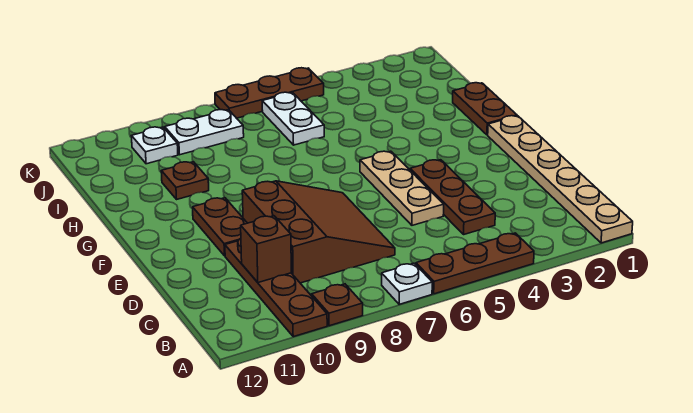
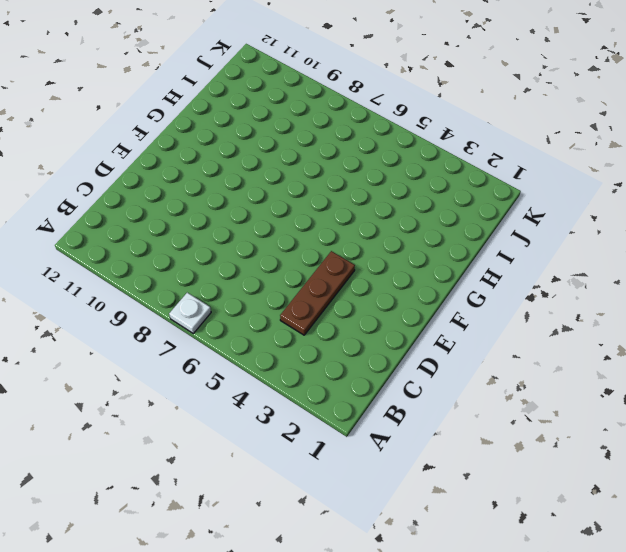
none -> tan 1x6 plate [488,116,633,243]
none -> brown 1x3 plate [416,233,534,294]
none -> brown 1x1 plate [312,284,363,326]

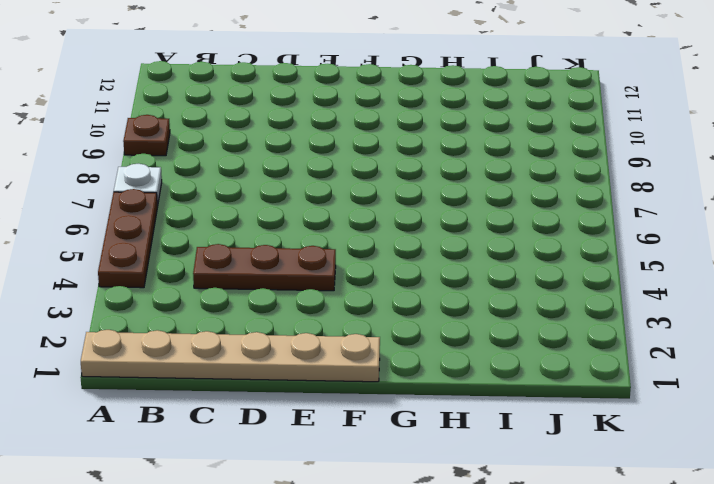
none -> brown 1x4 plate [225,238,327,337]
none -> brown 3x3 slope [242,181,395,283]
none -> tan 1x3 plate [360,151,444,225]

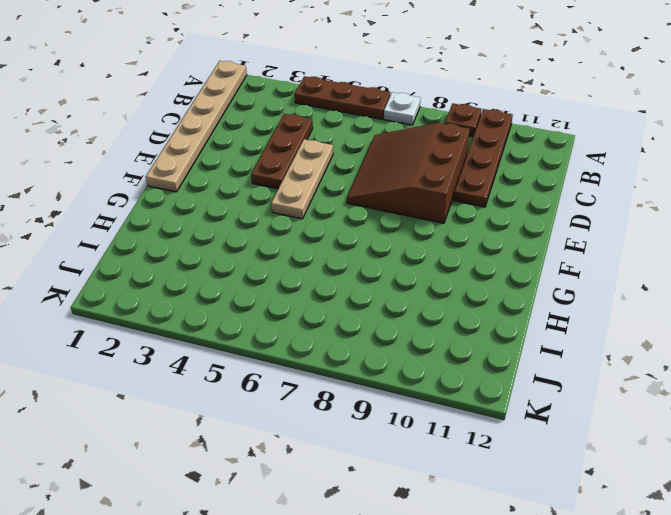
none -> brown 1x2 plate [193,198,247,256]
none -> brown 1x2 plate [453,83,517,135]
none -> brown 1x1 plate [161,162,209,199]

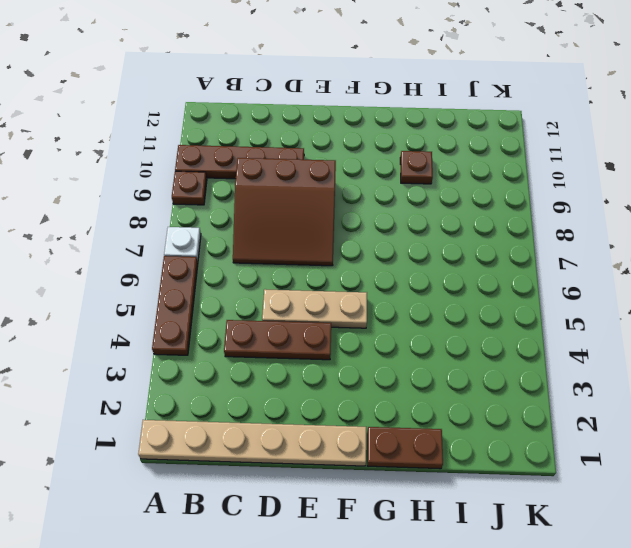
none -> brown 1x2 plate [193,198,247,256]
none -> white 1x2 plate [262,92,324,145]
none -> white 1x2 plate [165,110,244,155]

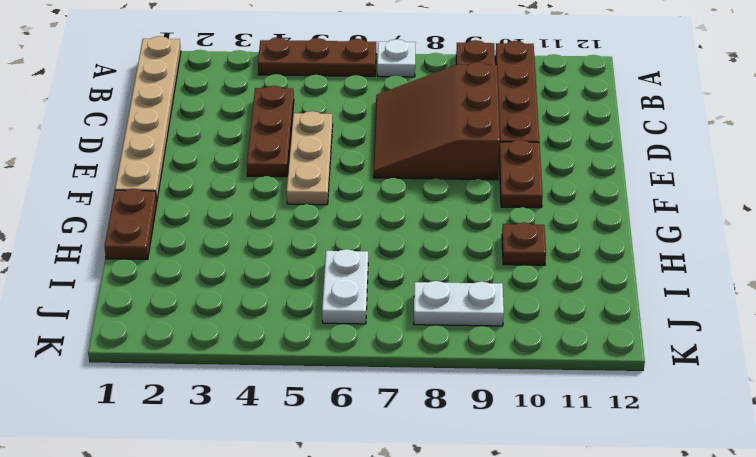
none -> white 1x1 plate [132,127,178,164]
none -> brown 1x3 plate [215,68,324,118]
none -> brown 1x1 brick [241,216,291,283]

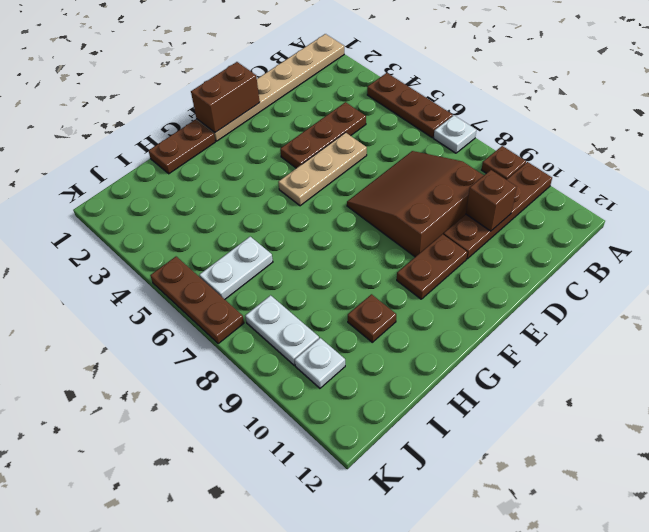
brown 1x2 brick [191,62,260,132] -> none

